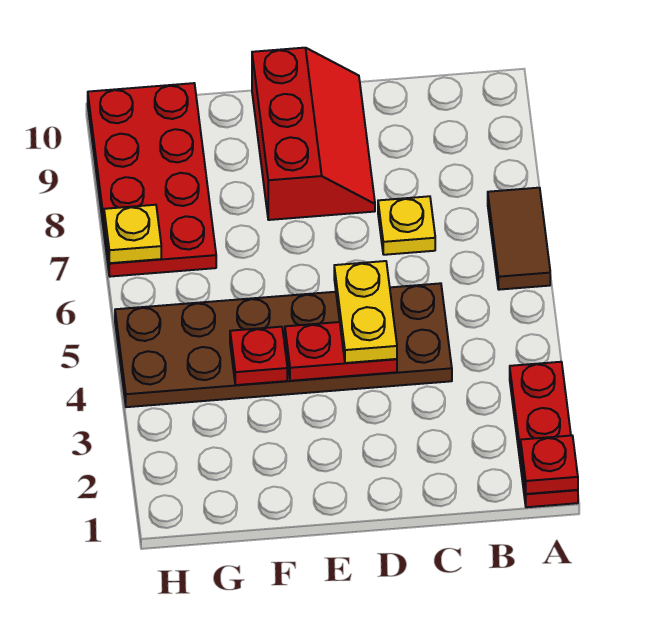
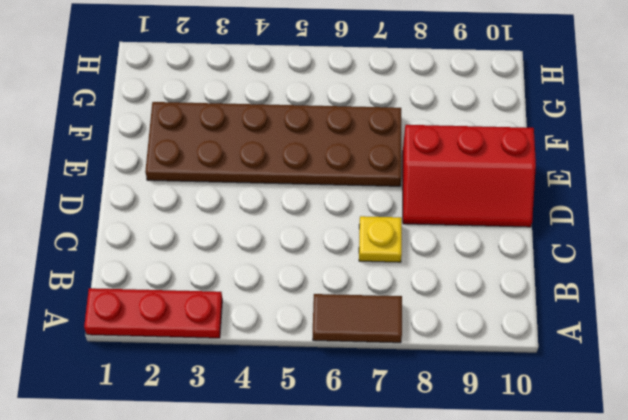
brown 2x6 plate [145,102,402,186] -> brown 2x6 plate turned to [115,283,452,407]
none -> red 2x4 plate [88,83,216,277]
none -> red 1x1 plate [521,436,578,494]

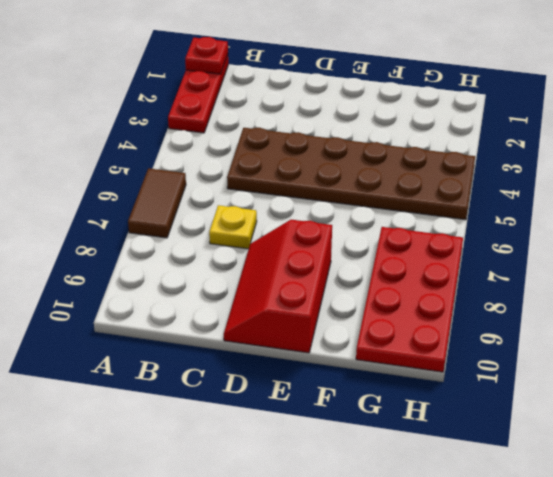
none -> red 1x2 plate [285,322,397,381]
none -> red 1x1 plate [230,327,287,385]

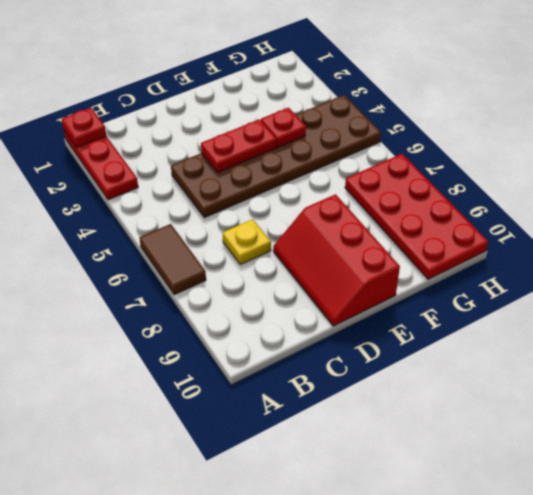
none -> yellow 1x1 plate [104,205,161,263]
none -> yellow 1x2 plate [334,261,397,363]

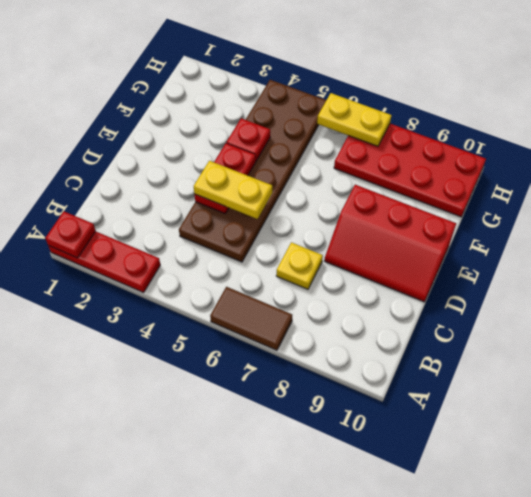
yellow 1x2 plate [317,93,391,146] -> yellow 1x1 plate [104,205,161,263]

